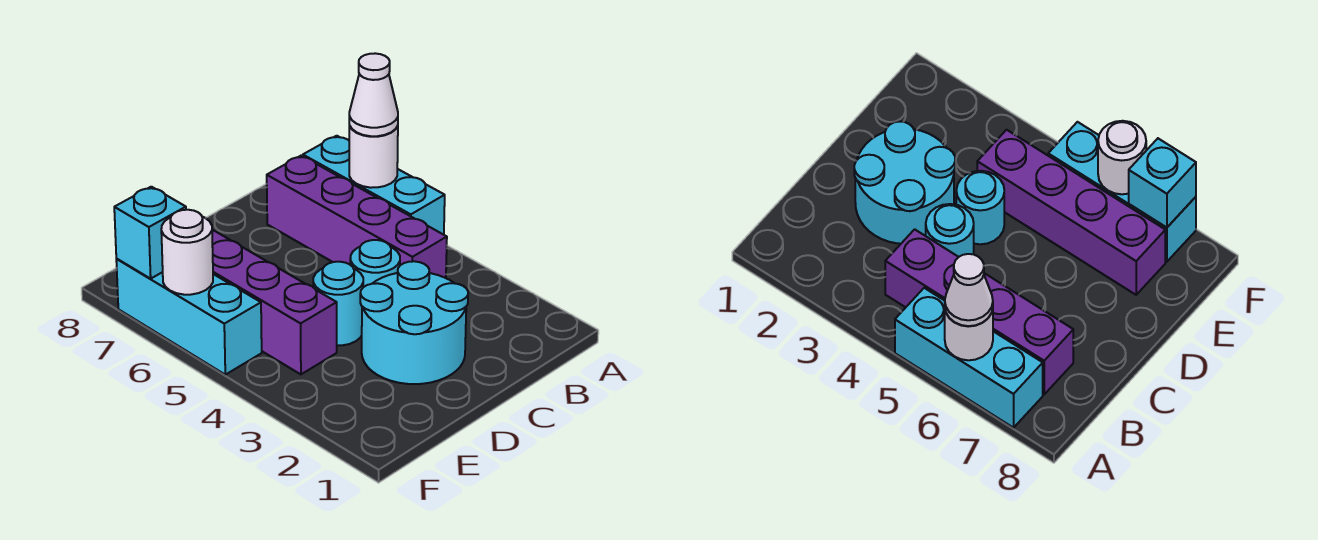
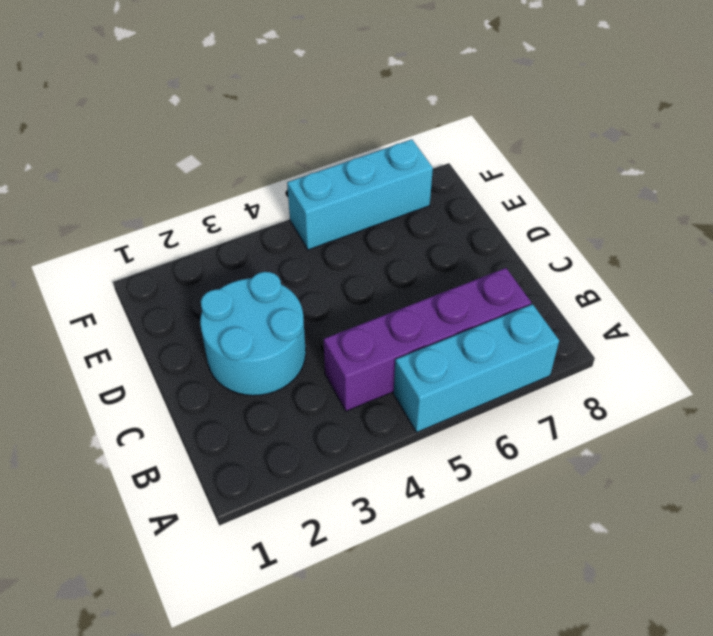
none -> cyan 1x1 round brick [350,240,400,287]
none -> cyan 1x1 round brick [313,262,363,345]

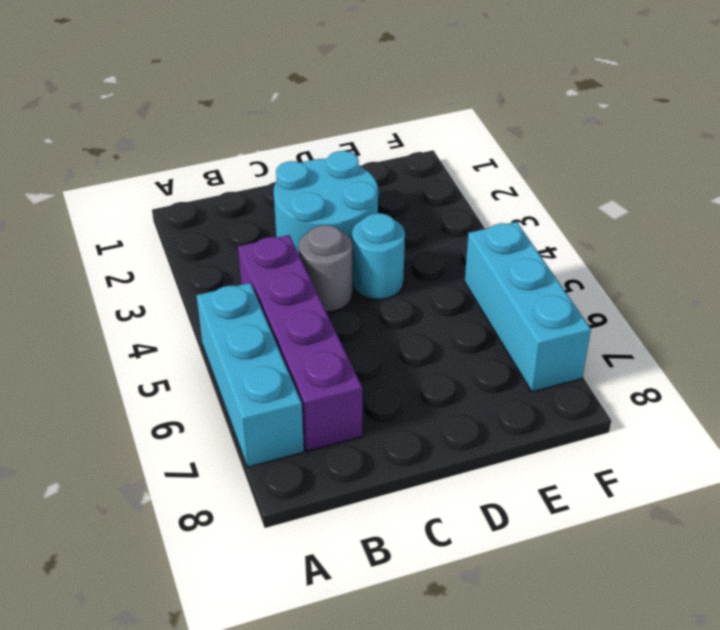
grey 1x1 round brick [299,225,353,312] -> cyan 1x1 round brick [350,240,400,287]
none -> purple 1x4 brick [212,230,337,374]
none -> white 1x1 round brick [349,126,398,188]

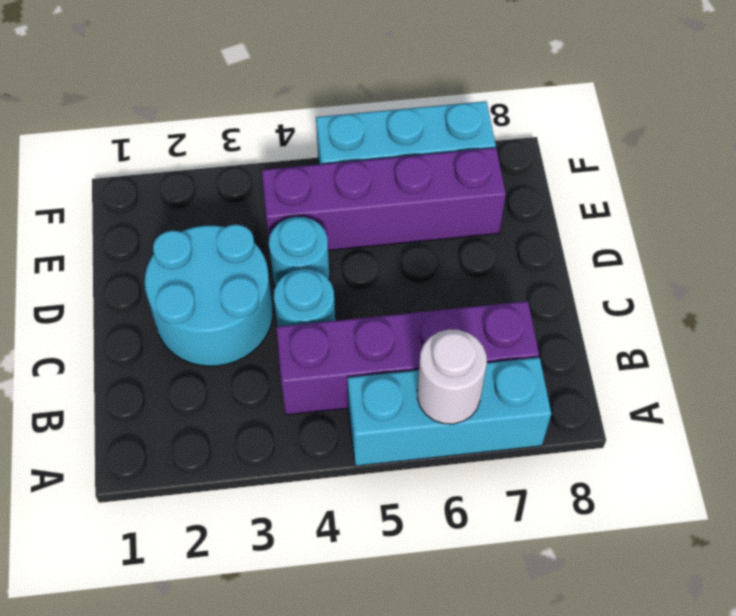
none -> white 1x1 round brick [161,210,213,295]
none -> cyan 1x1 brick [114,187,186,279]

